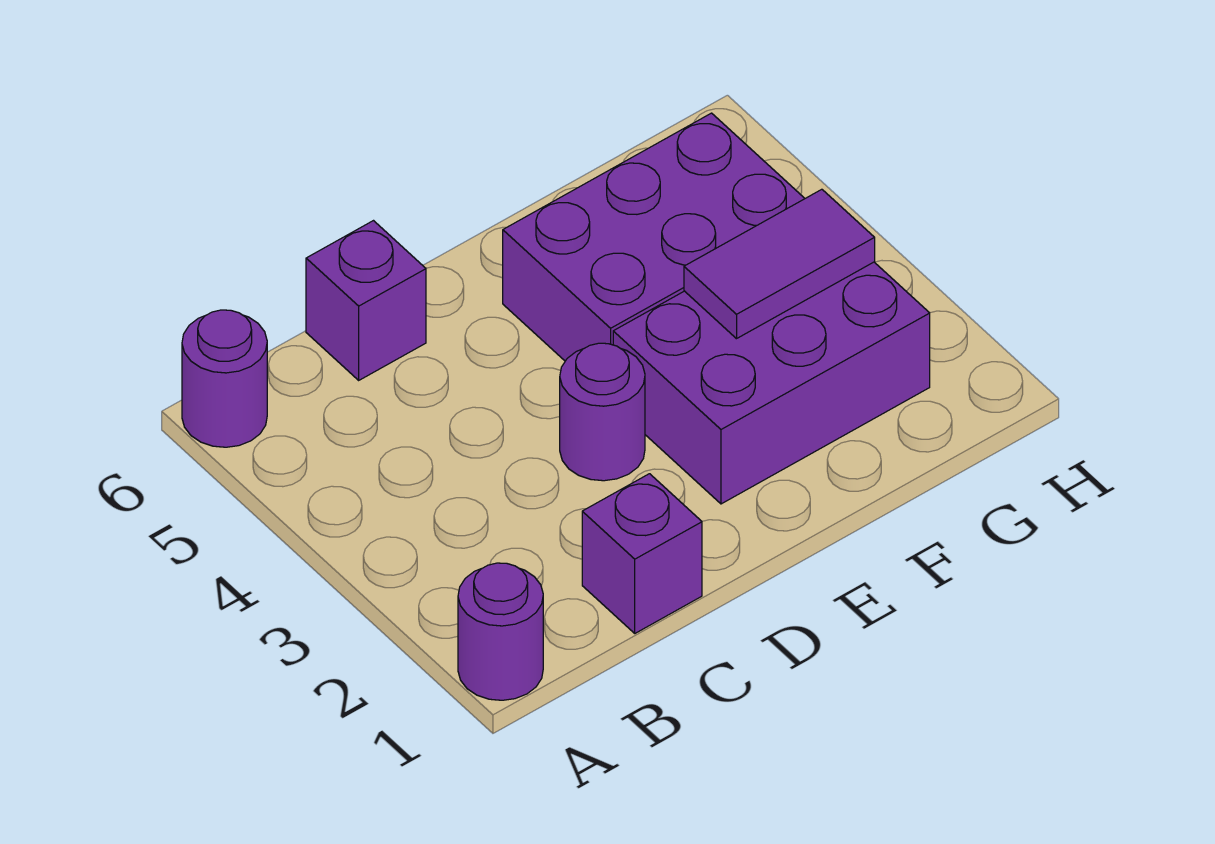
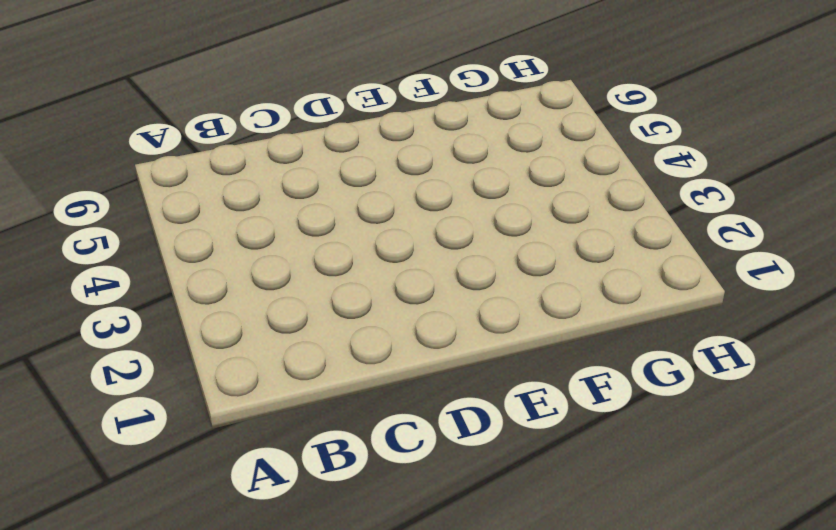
none -> purple 1x1 round brick [458,563,543,700]
none -> purple 1x1 round brick [182,310,267,447]

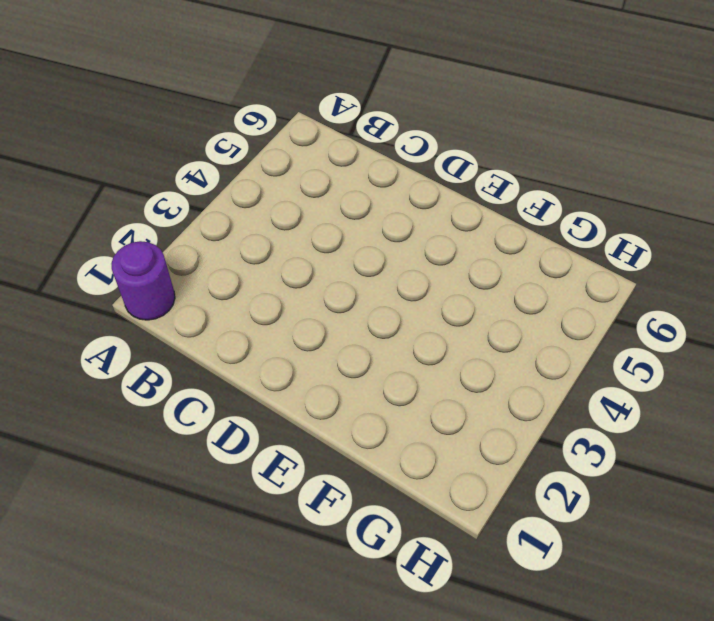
none -> purple 1x1 round brick [182,310,267,447]
none -> purple 1x1 brick [582,474,702,633]

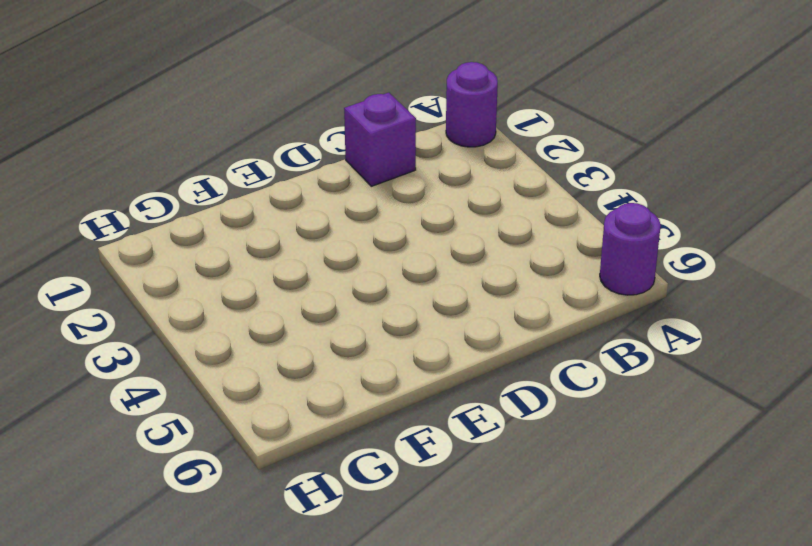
none -> purple 1x1 brick [306,221,426,380]
none -> purple 1x1 round brick [560,343,645,481]

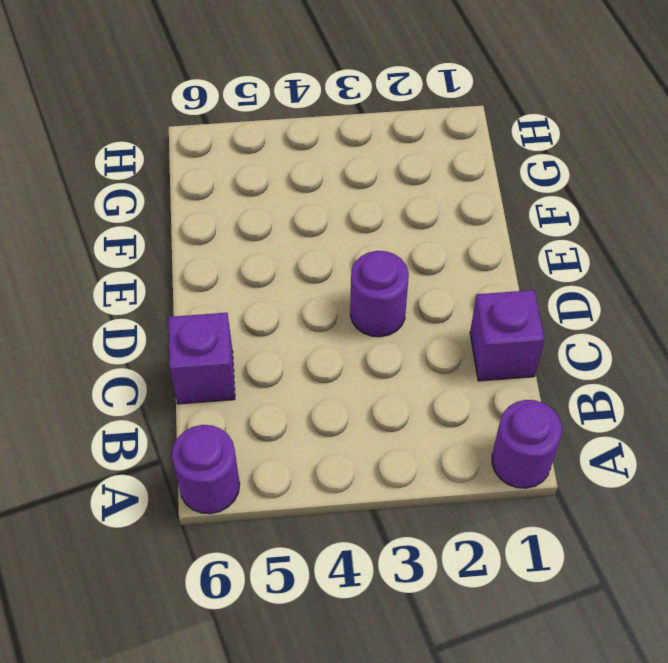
none -> purple 2x3 brick [613,262,930,504]
none -> purple 2x3 brick [503,113,805,361]

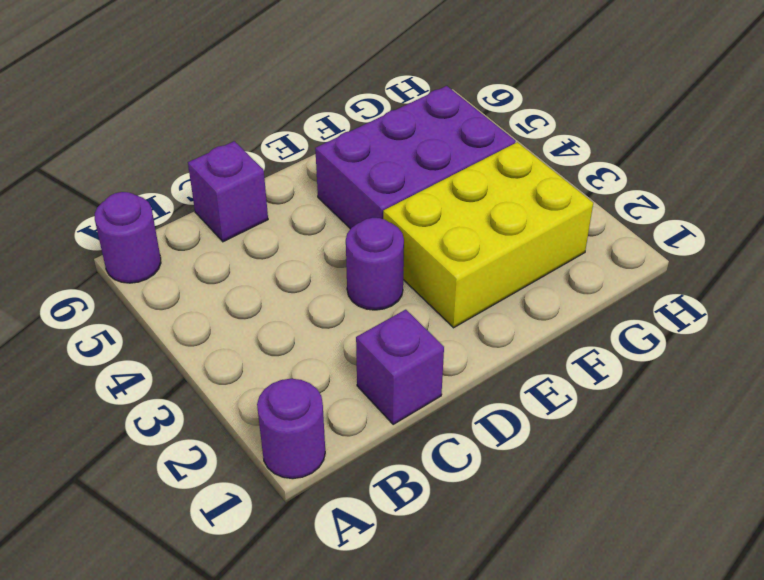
yellow 2x3 brick [383,142,593,328] -> purple 2x3 brick [613,262,930,504]
none -> purple 1x2 tile [684,189,875,339]

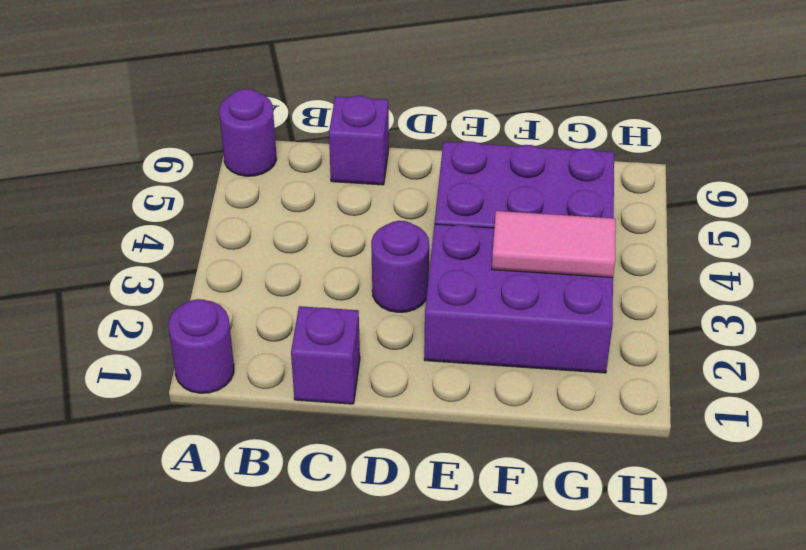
pink 1x2 tile [492,211,616,278] -> purple 1x2 tile [684,189,875,339]

